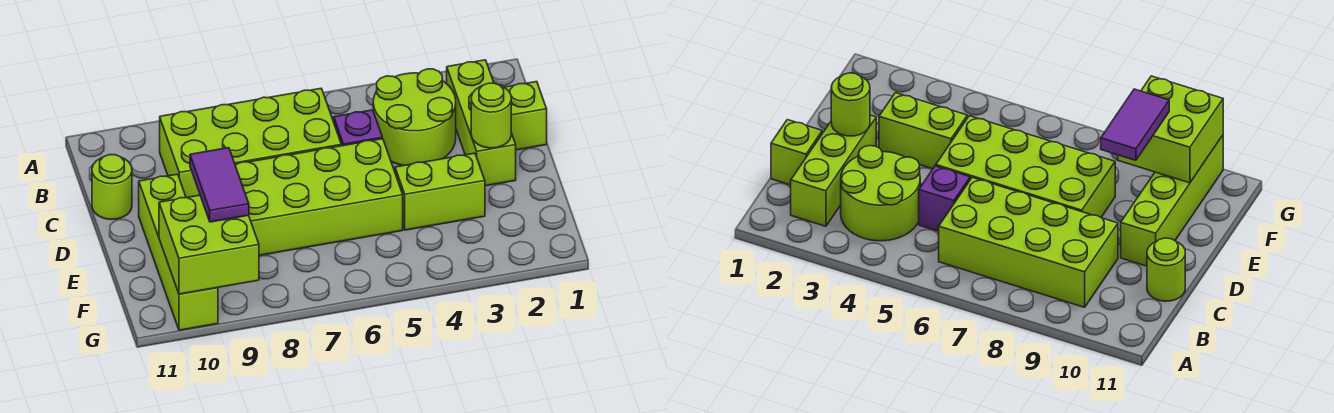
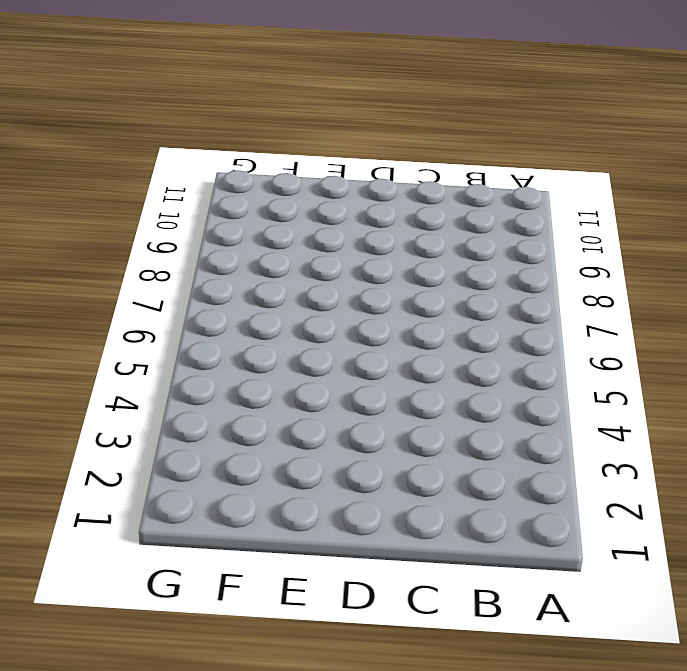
none -> lime 1x3 brick [447,60,516,186]
none -> lime 2x2 round brick [373,69,456,166]
none -> lime 2x4 brick [160,89,341,198]

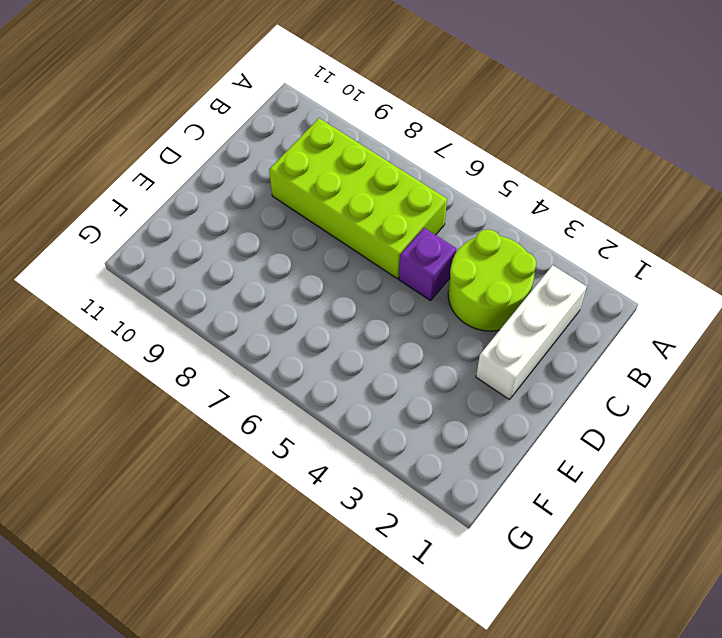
white 1x3 brick [476,265,587,400] -> lime 1x3 brick [447,60,516,186]
none -> lime 1x1 brick [504,82,547,150]
none -> lime 1x1 round brick [92,155,132,220]
none -> lime 2x4 brick [235,139,403,255]

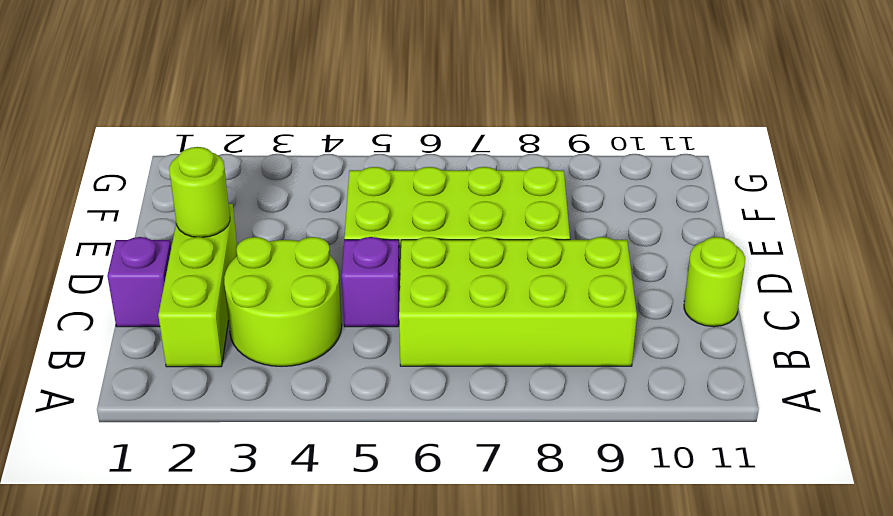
purple 1x1 brick [107,237,171,327] -> lime 1x1 brick [504,82,547,150]
none -> lime 1x4 brick [139,174,218,330]
none -> lime 1x2 brick [395,153,485,230]
none -> lime 2x2 brick [159,195,259,294]

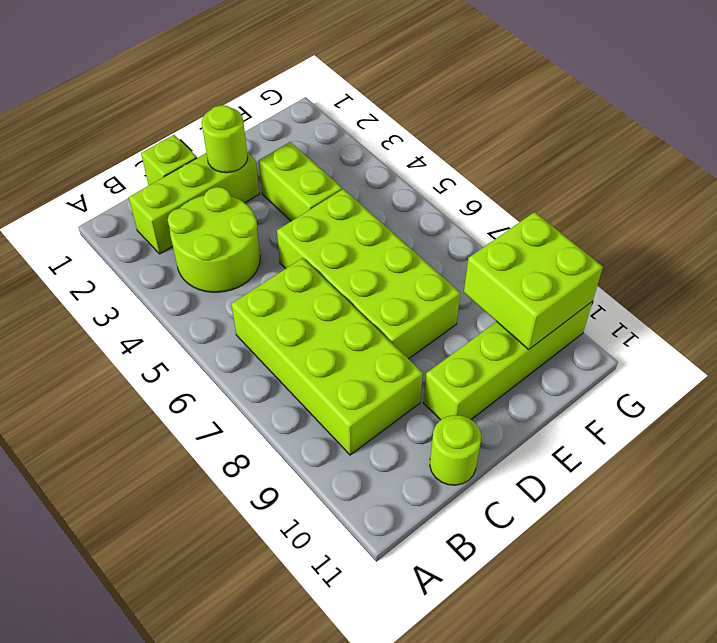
none -> purple 1x1 brick [334,110,382,146]
none -> purple 1x2 tile [190,148,249,222]

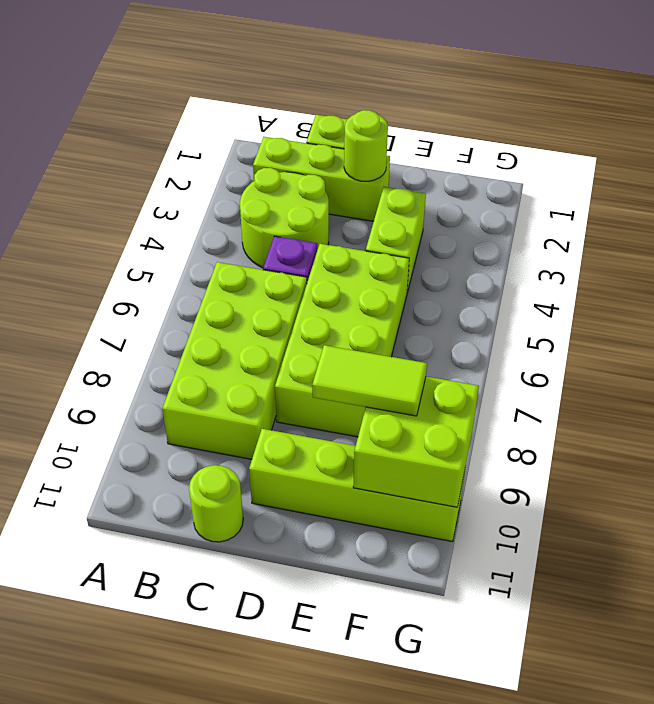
lime 1x2 tile [312,345,427,416] -> purple 1x2 tile [190,148,249,222]

